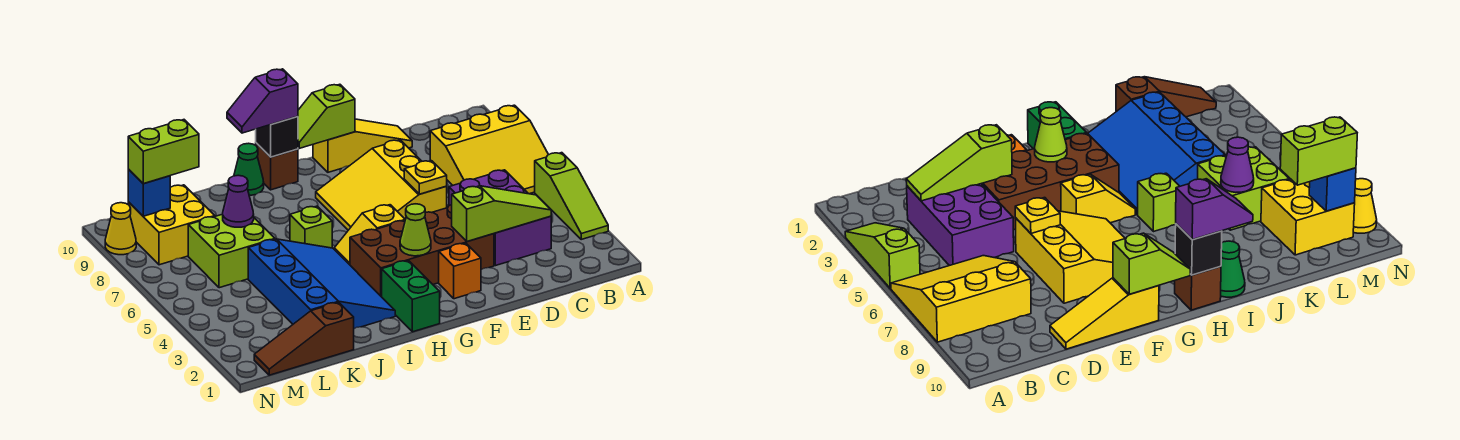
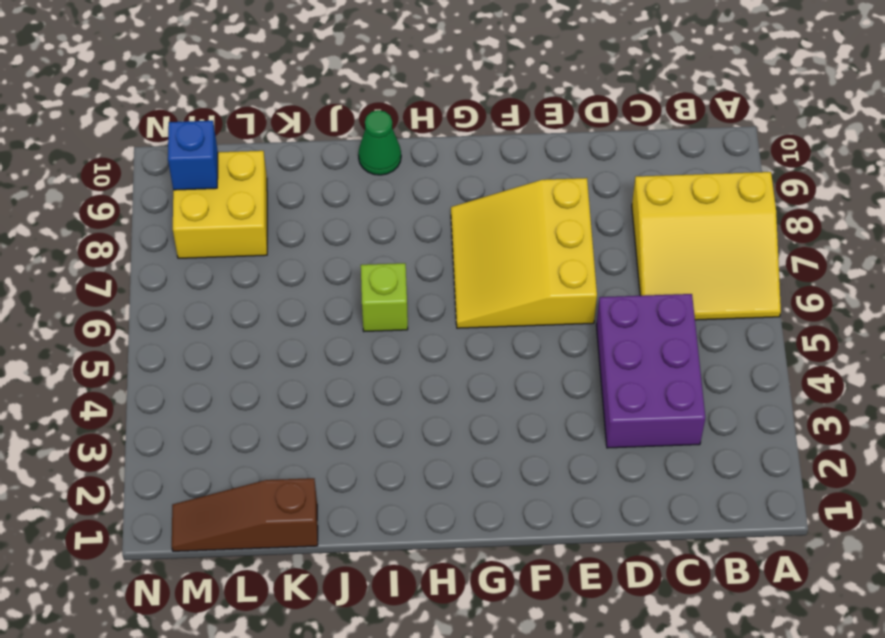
none -> lime 1x3 slope [535,153,608,239]
none -> yellow 1x3 slope [313,119,412,172]
none -> brown 2x4 brick [350,205,494,297]

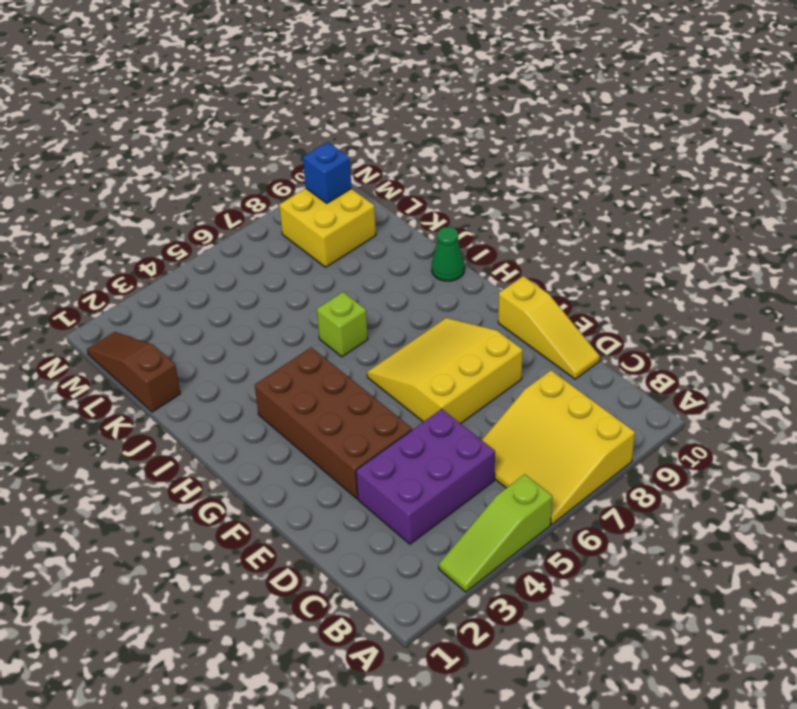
none -> orange 1x1 brick [439,243,481,299]
none -> yellow 1x2 slope [334,205,405,265]
none -> green 1x2 brick [382,261,440,332]

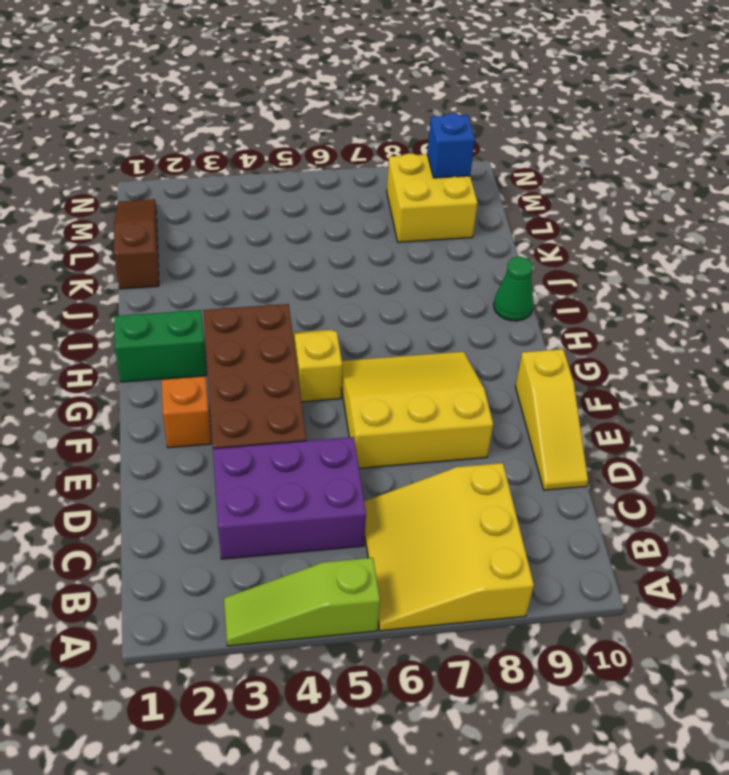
none -> brown 1x1 brick [256,143,298,190]
none -> blue 3x4 slope [248,239,395,329]
none -> lime 1x1 brick [290,206,332,248]

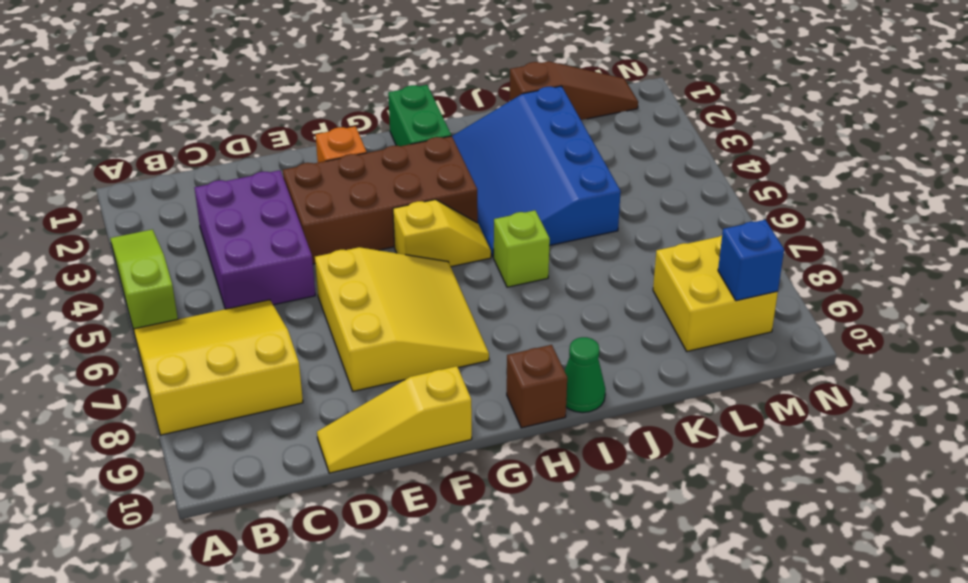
none -> lime 2x2 brick [188,214,275,288]
none -> yellow 1x1 cone [105,203,136,255]
none -> lime 1x3 slope [452,186,551,242]

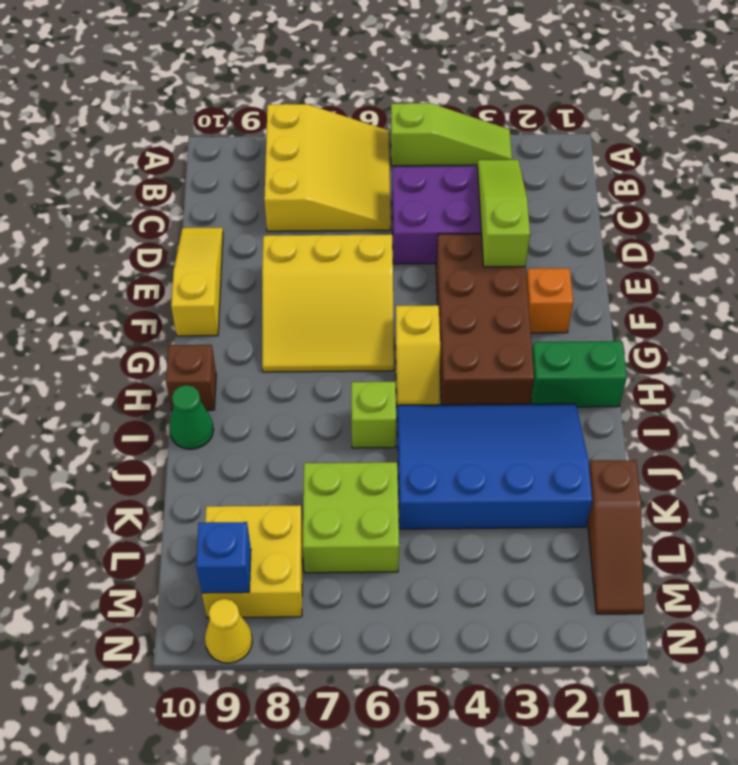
none -> yellow 1x1 plate [404,161,447,194]
none -> lime 1x2 slope [298,84,355,148]
none -> lime 1x1 cone [400,204,431,256]

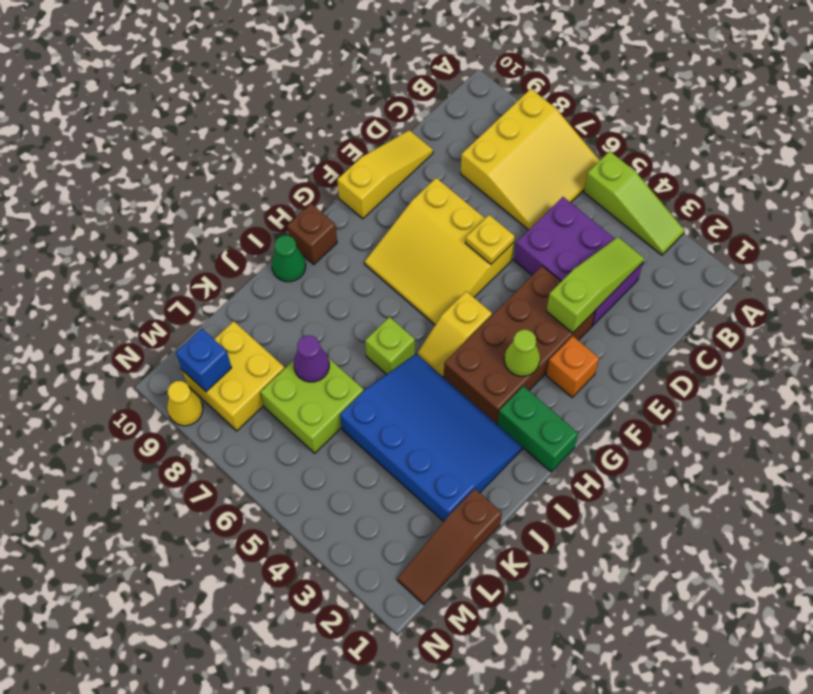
none -> lime 1x2 slope [298,84,355,148]
none -> black 1x1 brick [256,117,298,157]
none -> purple 1x2 slope [227,69,298,133]

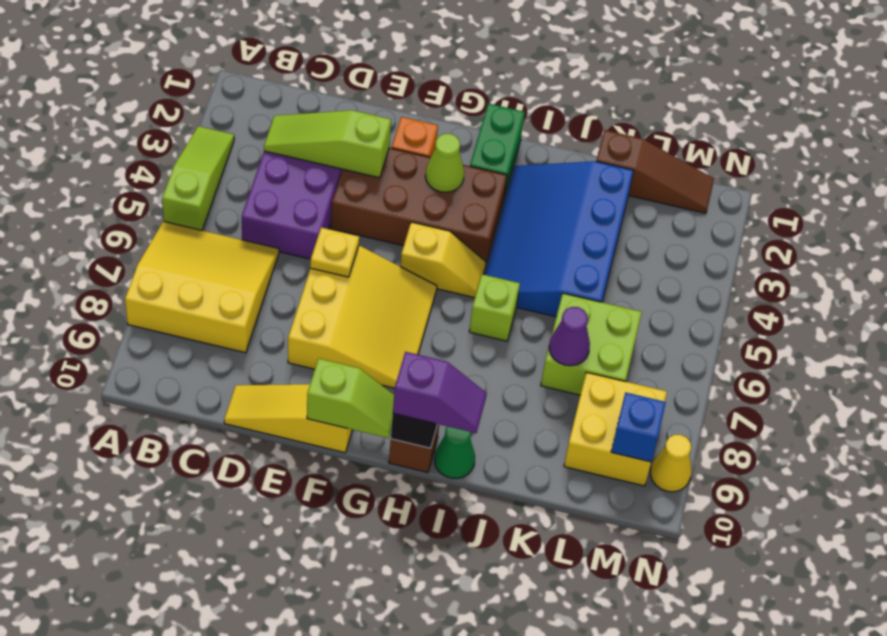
none -> lime 1x2 brick [128,120,199,184]

